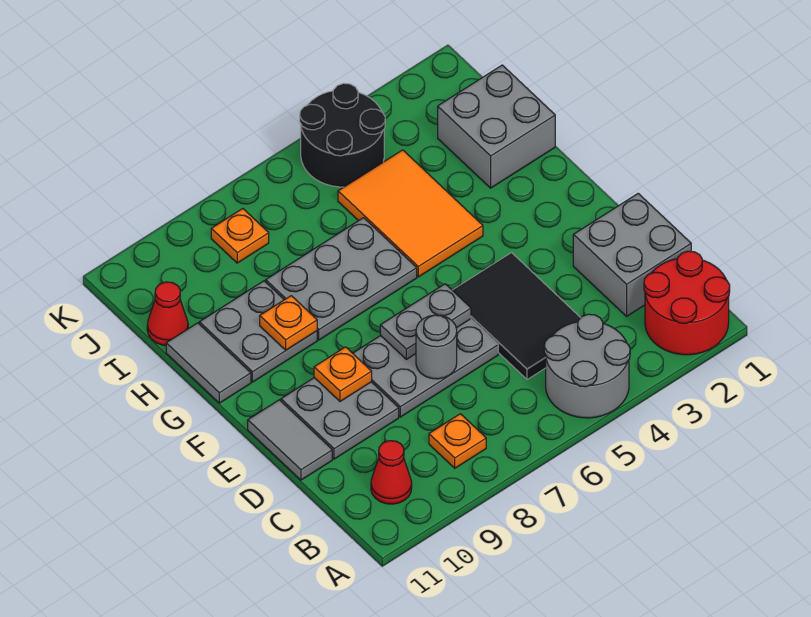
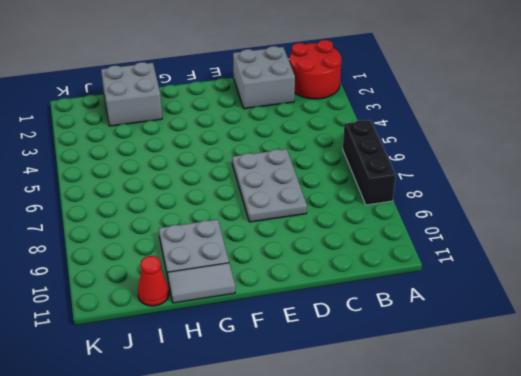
black 1x3 brick [343,120,396,205] -> none
none -> grey 2x2 round brick [544,314,630,418]
none -> orange 1x1 plate [429,414,486,468]
none -> red 1x1 cone [371,441,412,504]

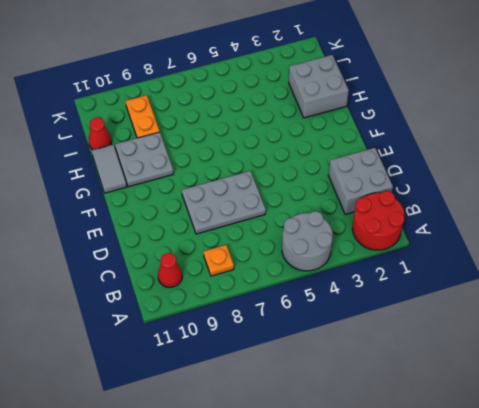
orange 1x2 plate [126,95,160,138] -> none
none -> black 2x3 tile [452,253,580,380]
none -> grey 2x2 plate [281,378,399,459]
none -> grey 1x2 tile [248,400,332,480]

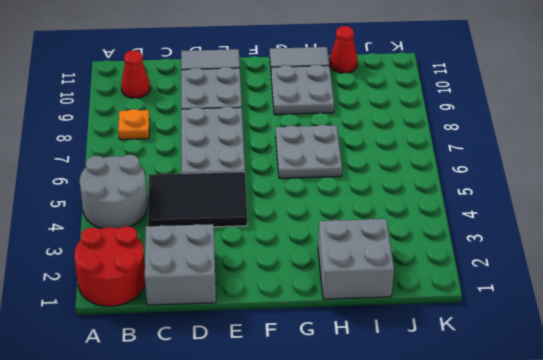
grey 2x2 plate [276,125,342,178] -> grey 2x3 plate [266,218,417,340]
none -> orange 2x3 tile [338,150,483,277]
none -> black 2x2 round brick [300,83,385,187]
none -> orange 1x1 plate [211,209,269,263]

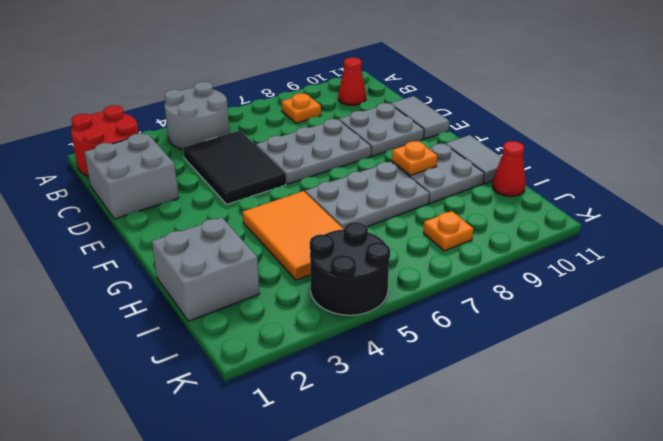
none -> grey 1x1 round brick [416,315,457,379]
none -> grey 1x2 plate [380,284,471,359]
none -> orange 1x1 plate [314,347,372,402]

